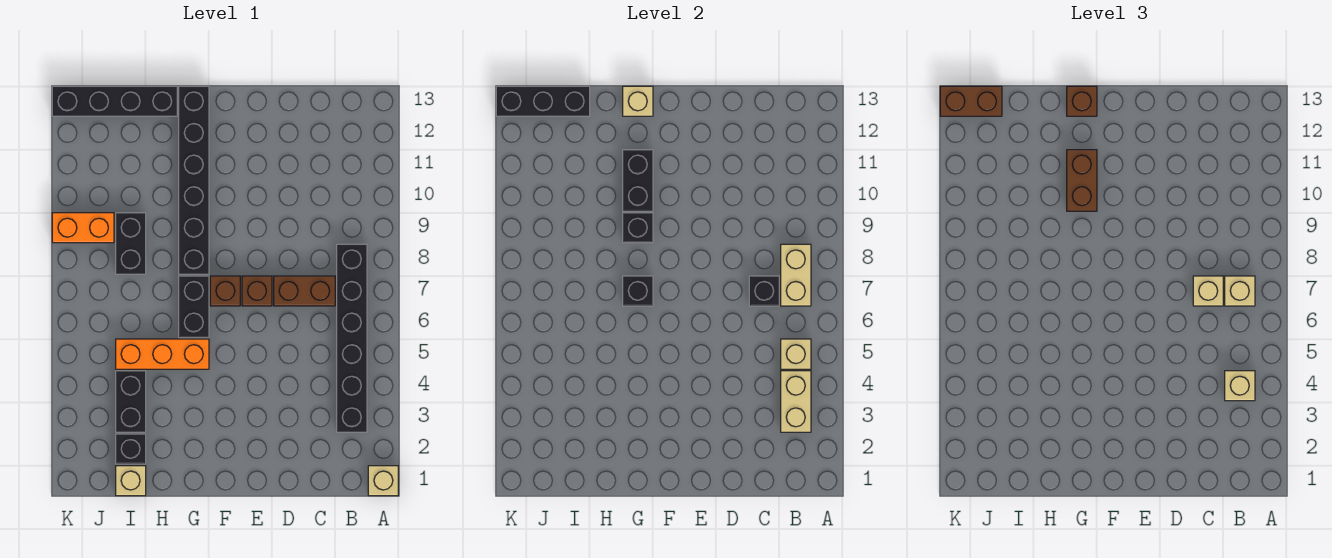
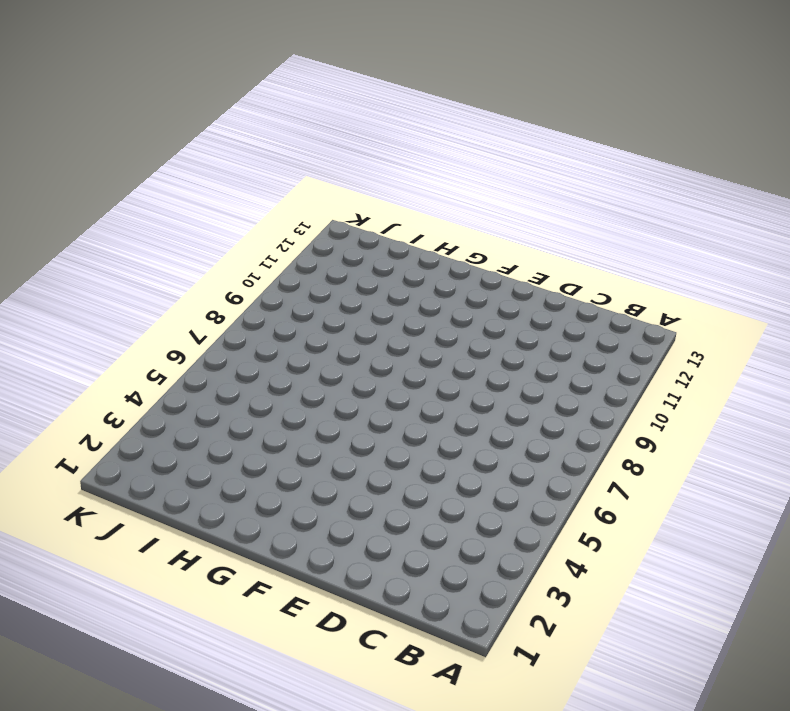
none -> tan 1x1 brick [368,466,398,496]
none -> black 1x6 brick [337,244,367,432]
none -> brown 1x2 brick [274,276,335,306]

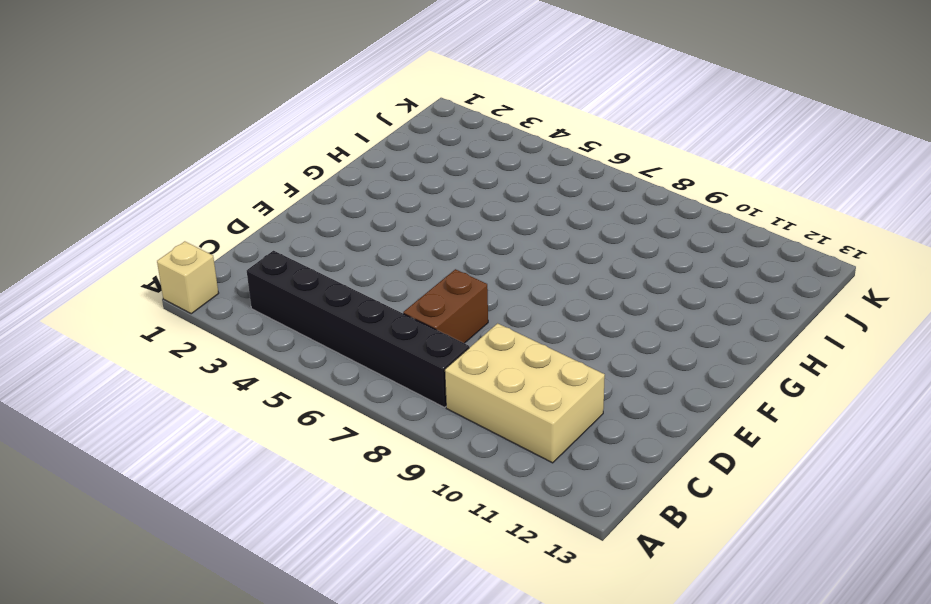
tan 2x3 brick [445,323,605,463] -> none
none -> brown 1x1 brick [242,276,272,306]
none -> brown 1x1 brick [210,276,240,306]
none -> orange 1x3 brick [116,339,209,369]

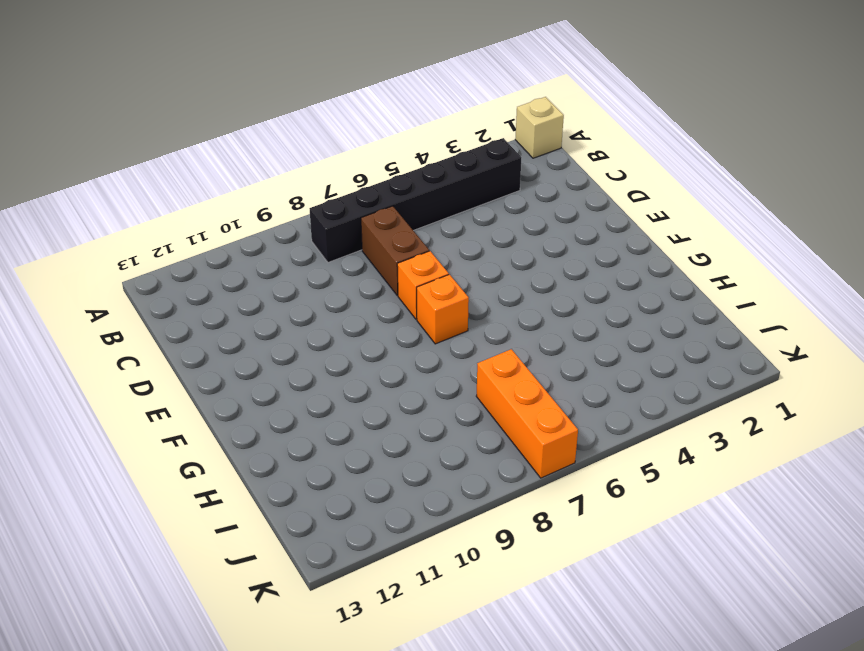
orange 1x1 brick [397,251,449,319] -> brown 1x1 brick [242,276,272,306]
orange 1x1 brick [417,275,469,344] -> brown 1x1 brick [210,276,240,306]
orange 1x3 brick [476,349,578,478] -> orange 1x3 brick moved to [116,339,209,369]
none -> black 1x2 brick [179,276,209,338]
none -> black 1x6 brick [179,86,209,274]
none -> black 1x4 brick [52,86,177,116]

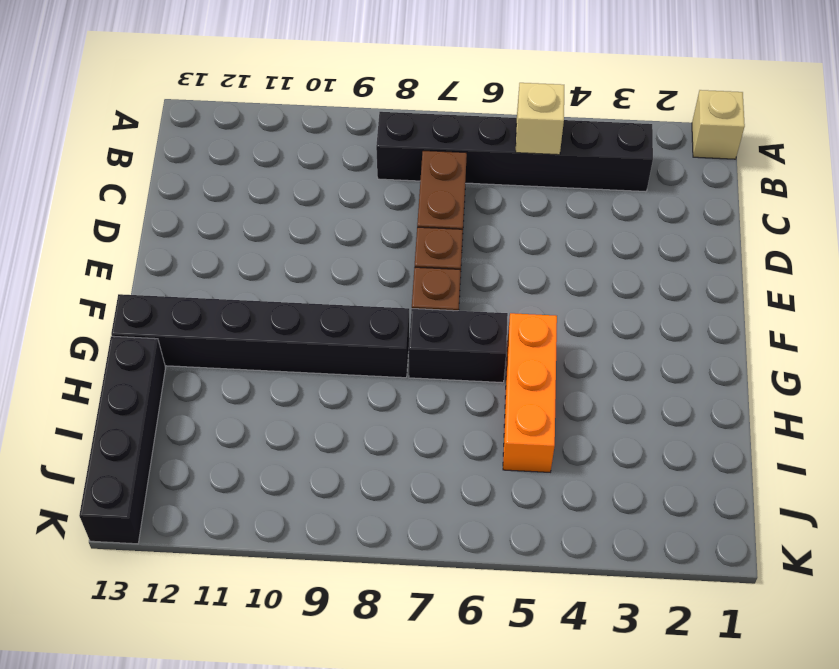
none -> tan 1x1 brick [116,466,146,496]
none -> black 1x1 brick [116,434,146,464]
none -> black 1x2 brick [116,371,146,432]

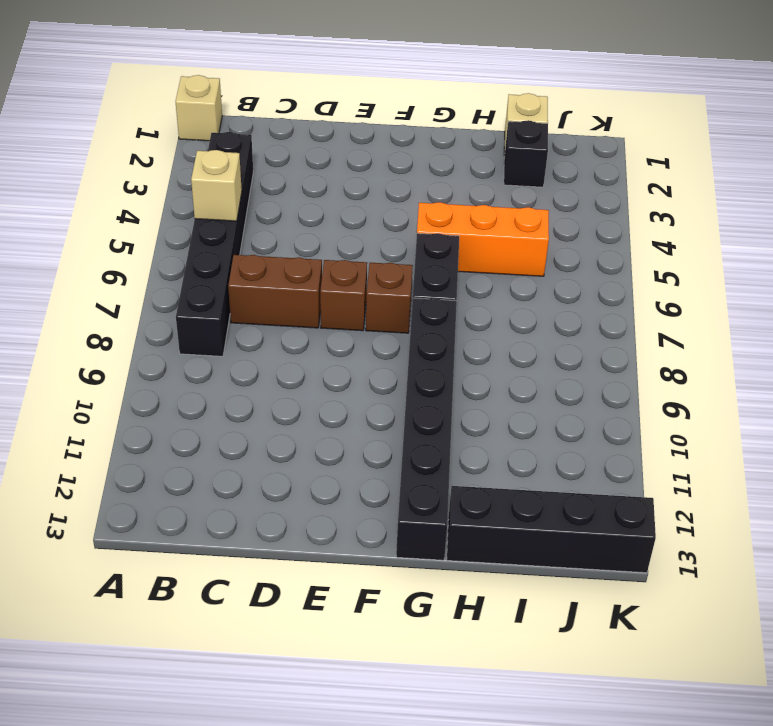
none -> black 1x2 brick [116,371,146,432]
none -> black 1x2 brick [116,213,146,274]
none -> orange 1x2 brick [52,213,114,243]

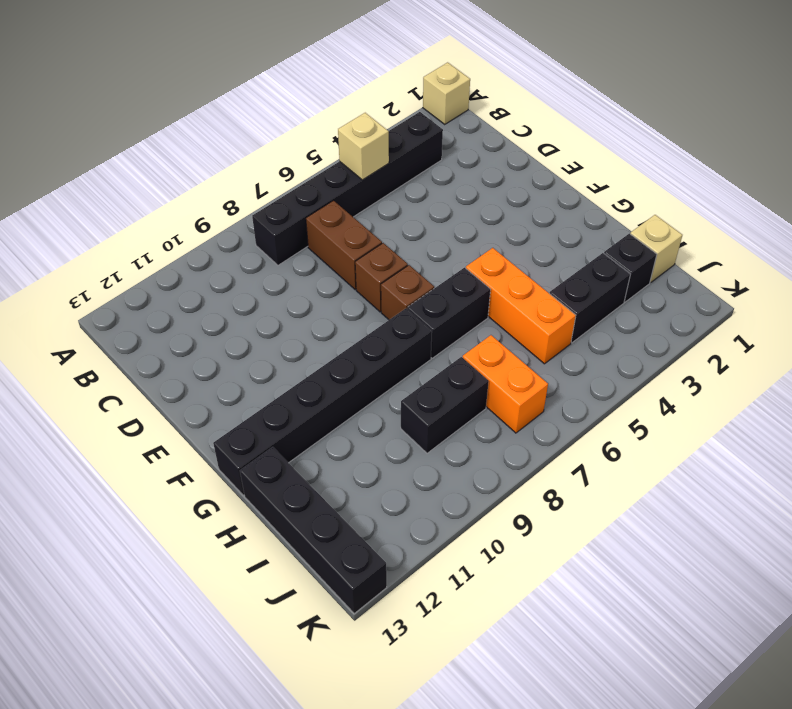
orange 1x2 brick [463,335,548,433] -> orange 1x2 brick moved to [52,213,114,243]
none -> tan 1x2 brick [781,371,811,432]
none -> tan 1x2 brick [781,244,811,306]
none -> black 1x1 brick [749,276,779,306]

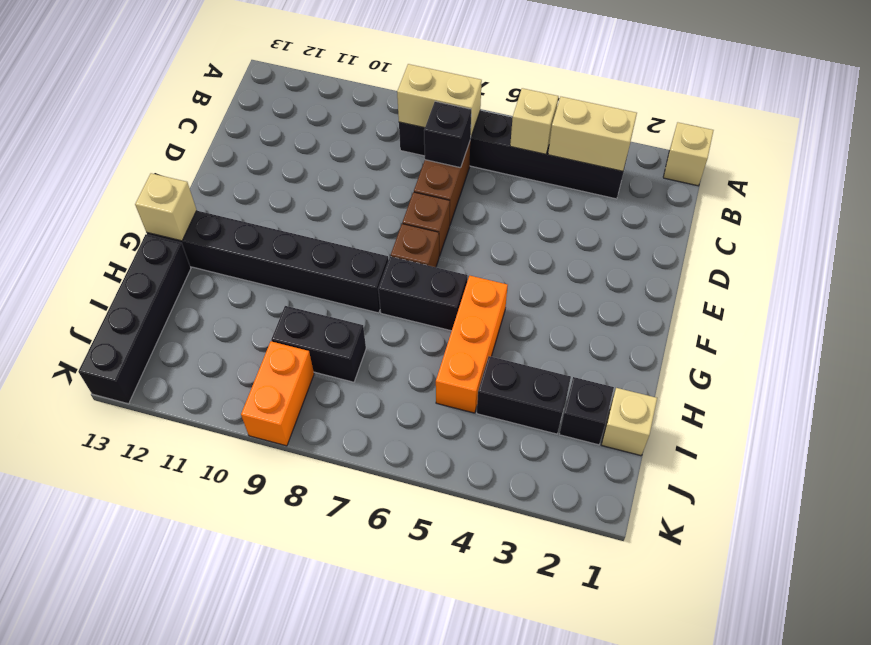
none -> black 1x1 brick [623,276,653,306]
none -> black 1x1 brick [623,213,653,243]
none -> black 1x2 brick [623,150,653,211]

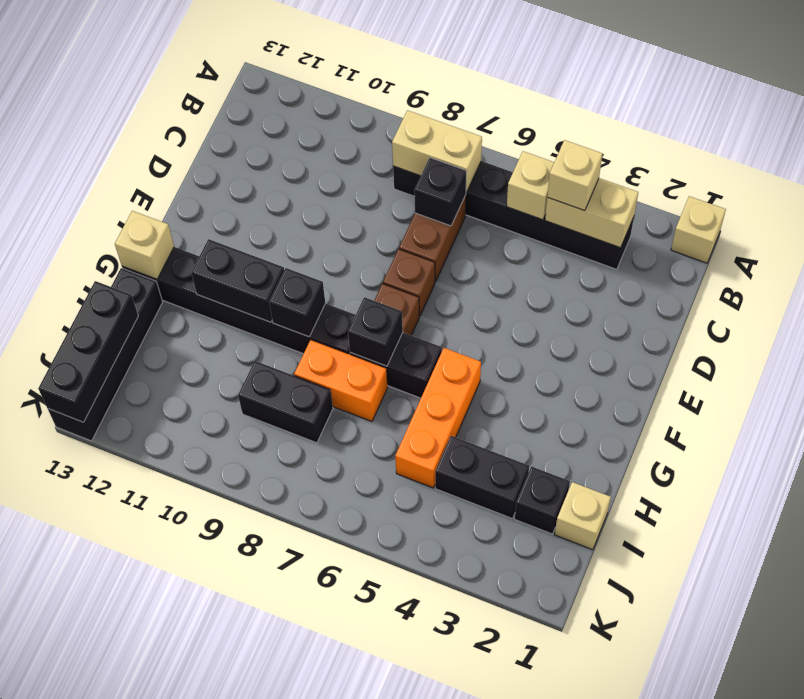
orange 1x2 brick [294,340,388,421] -> orange 1x2 brick turned to [52,213,114,243]
none -> tan 1x1 brick [1225,276,1255,306]
none -> tan 1x1 brick [1193,276,1223,306]
none -> brown 1x2 brick [1067,150,1097,211]

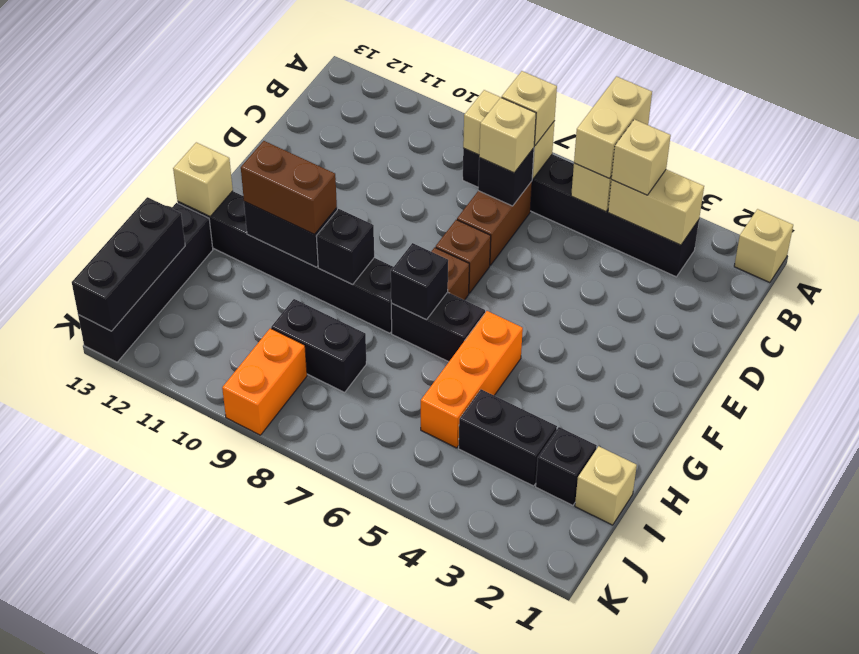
tan 1x2 brick [574,76,652,179] -> none
none -> brown 1x1 brick [1067,86,1097,116]
none -> brown 1x2 brick [940,86,1002,116]

